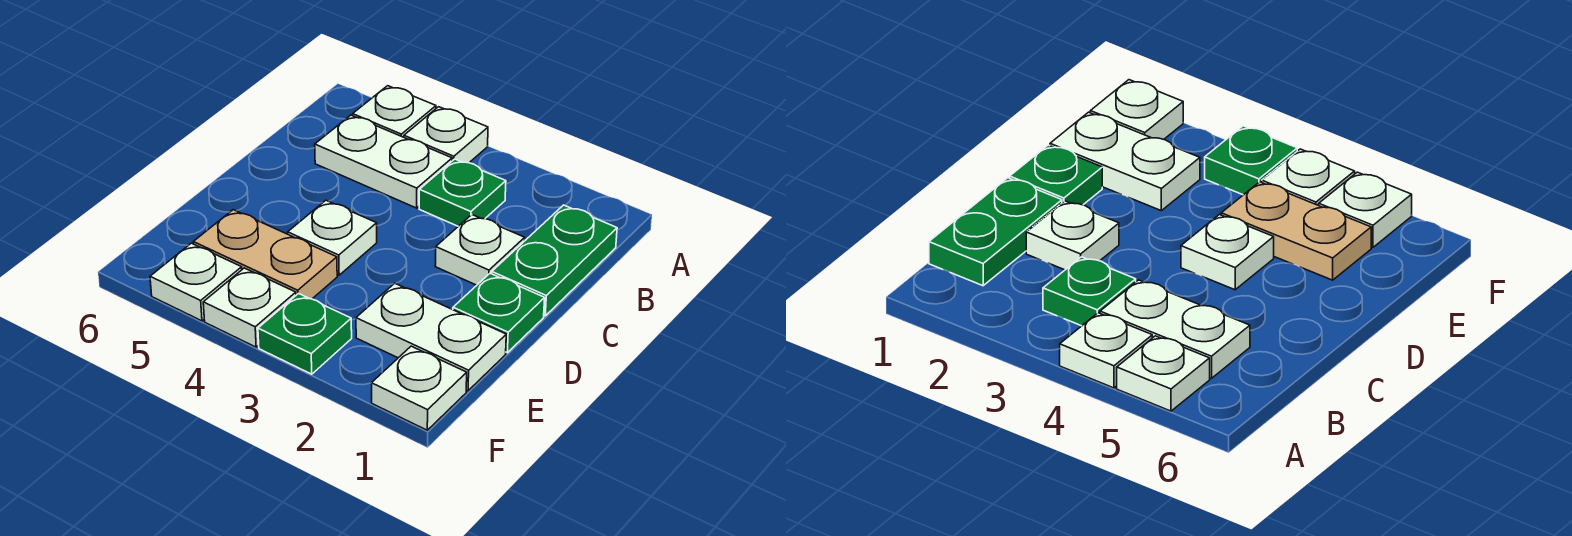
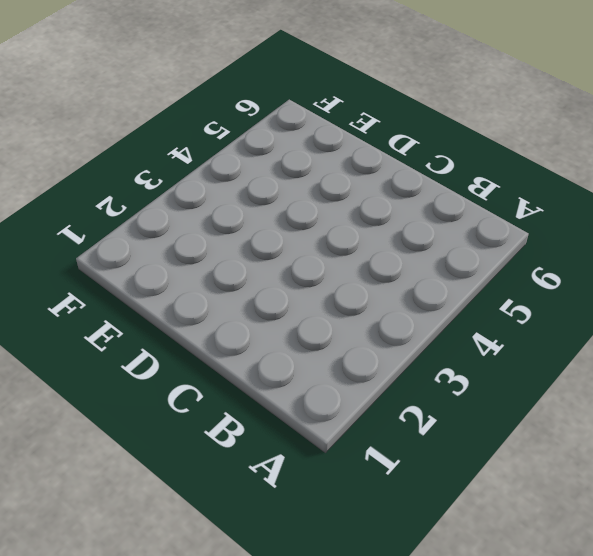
none -> white 1x1 plate [404,107,488,163]
none -> white 1x1 plate [353,86,436,137]
none -> green 1x2 plate [492,205,617,316]

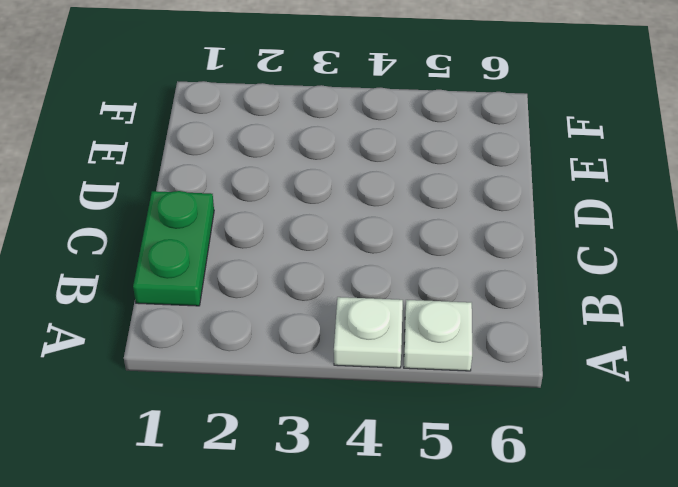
none -> green 1x1 plate [419,159,506,226]
none -> white 1x2 plate [315,115,452,208]
none -> white 1x1 plate [435,215,525,285]

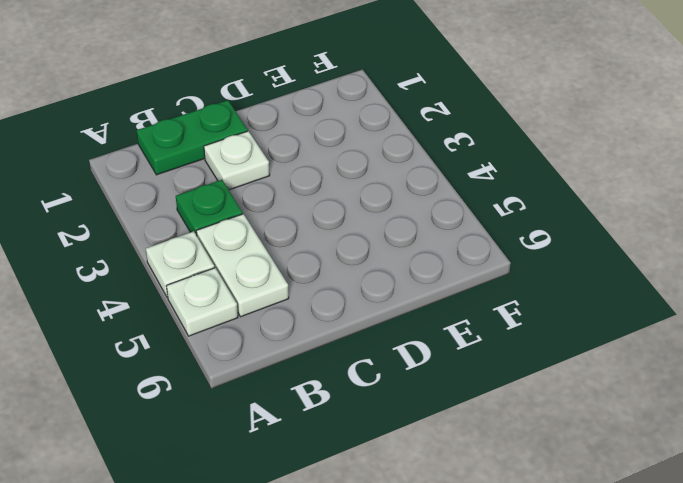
none -> green 1x1 plate [453,273,545,353]
none -> white 1x1 plate [288,200,377,275]
none -> white 1x2 plate [356,283,506,391]

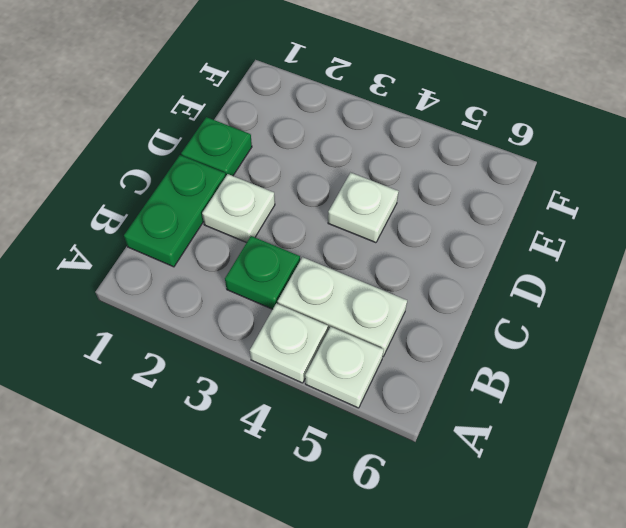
none -> white 1x2 plate [356,283,506,391]
none -> tan 1x2 plate [193,210,337,299]
none -> white 1x1 plate [372,346,467,430]

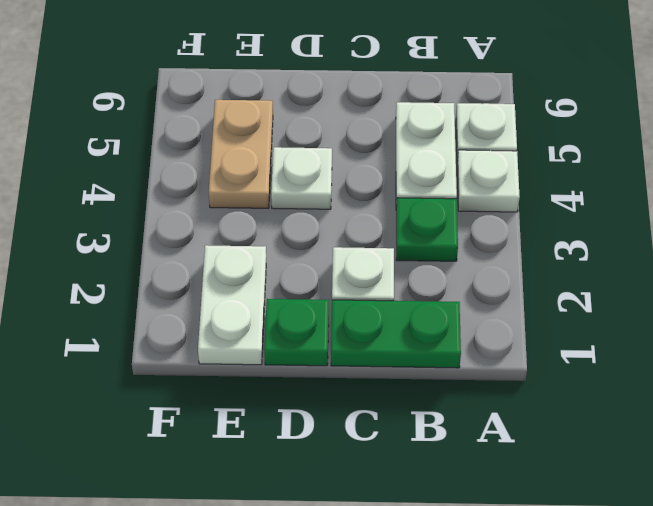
none -> white 1x1 plate [372,346,467,430]
none -> green 1x1 plate [258,294,352,374]
none -> white 1x1 plate [203,268,296,347]

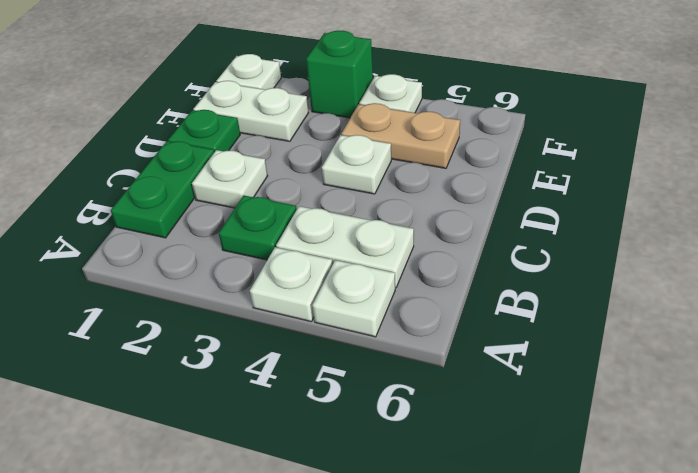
green 1x1 brick [306,31,373,118] -> green 1x1 plate [258,294,352,374]
none -> white 1x1 plate [150,243,242,321]

